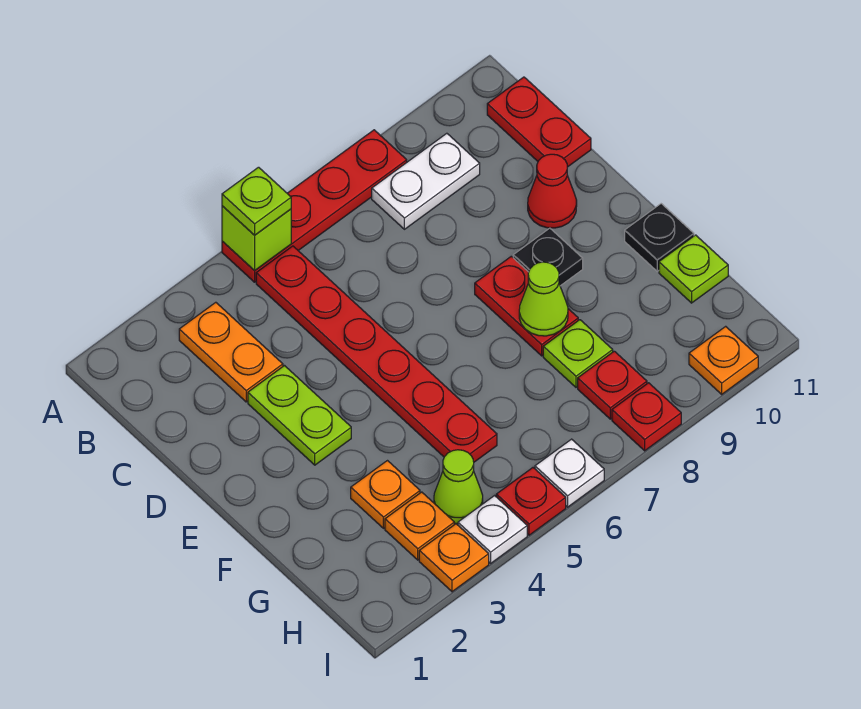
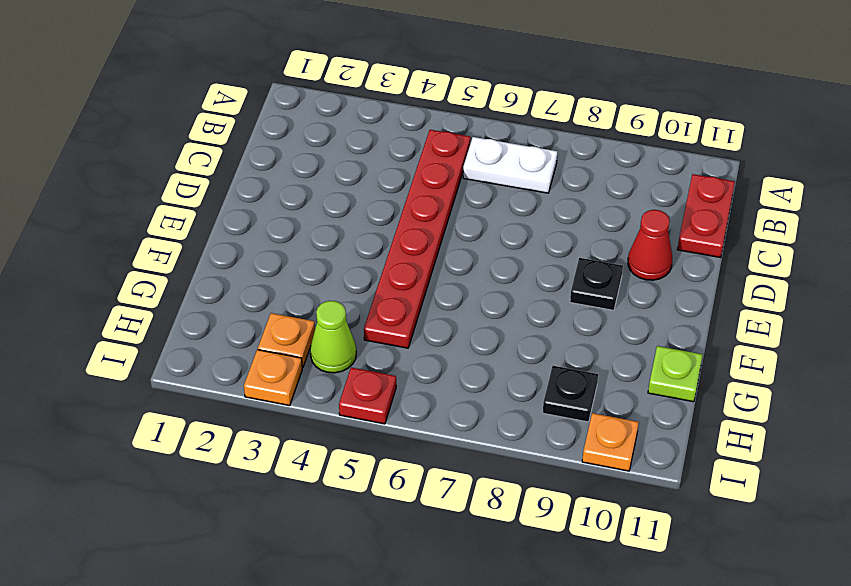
white 1x2 plate [463,137,557,193] -> white 1x2 plate moved to [372,133,480,229]
black 1x1 plate [543,366,598,422] -> black 1x1 plate moved to [625,204,694,271]
none -> red 1x4 plate [222,130,407,282]
none -> orange 1x2 plate [179,302,283,402]
none -> lime 1x2 plate [248,366,351,465]

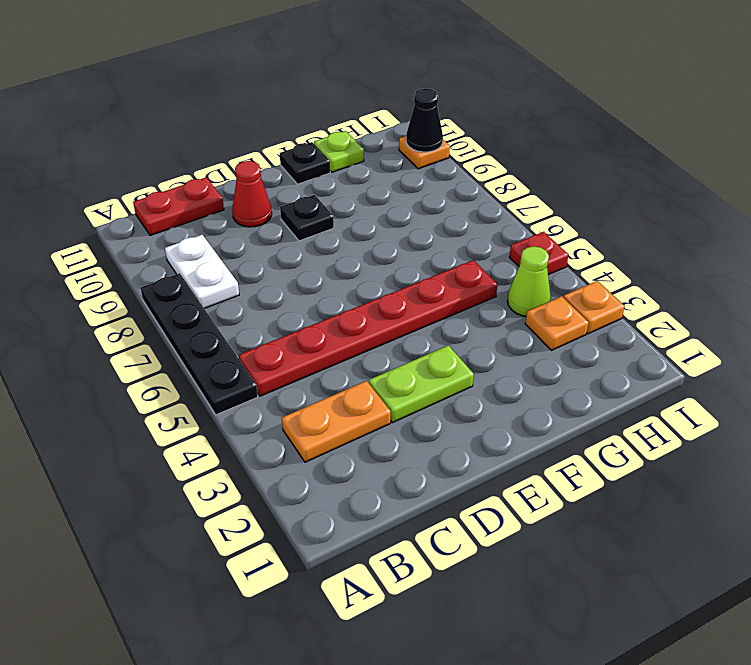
black 1x4 plate [141,273,258,415] -> red 1x4 plate [222,130,407,282]
black 1x1 cone [406,89,443,152] -> none
none -> red 1x2 plate [475,256,578,356]
none -> orange 1x1 plate [351,461,420,528]
none -> lime 1x1 plate [543,320,613,387]

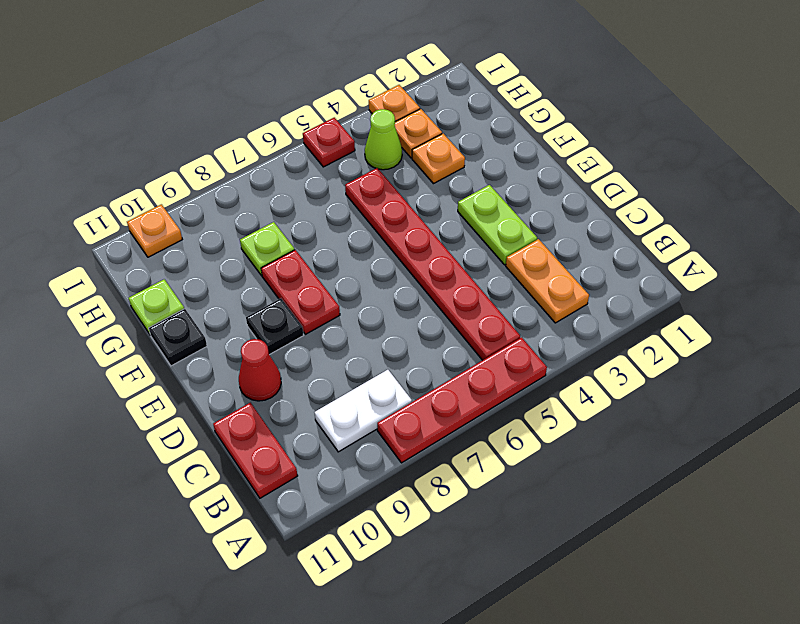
none -> red 1x1 plate [578,351,647,419]
none -> white 1x1 plate [458,496,527,563]
none -> white 1x1 plate [535,439,604,507]

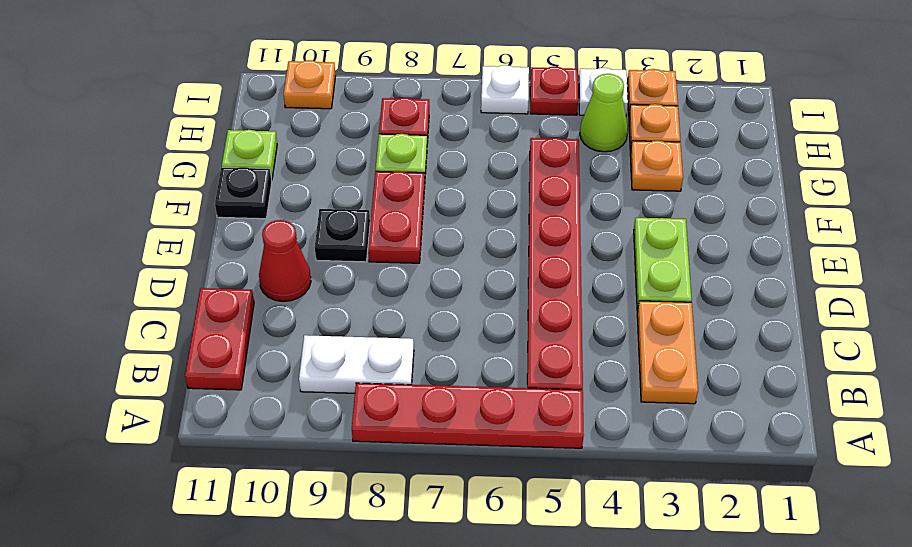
none -> red 1x1 plate [612,383,681,451]
none -> lime 1x1 brick [222,206,291,271]
none -> lime 1x1 cone [519,262,568,336]

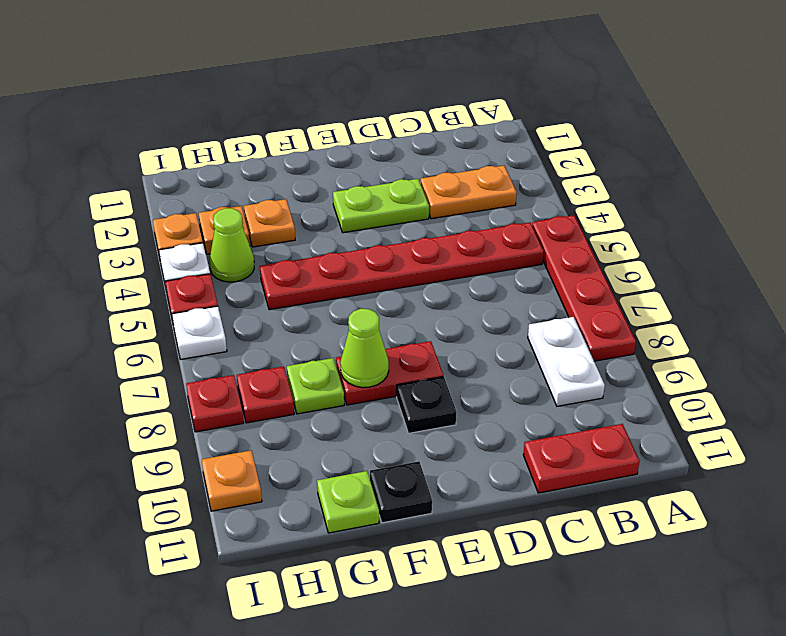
none -> red 1x1 cone [528,154,577,228]
none -> lime 1x1 brick [222,206,291,271]
none -> lime 1x1 plate [222,167,291,235]

